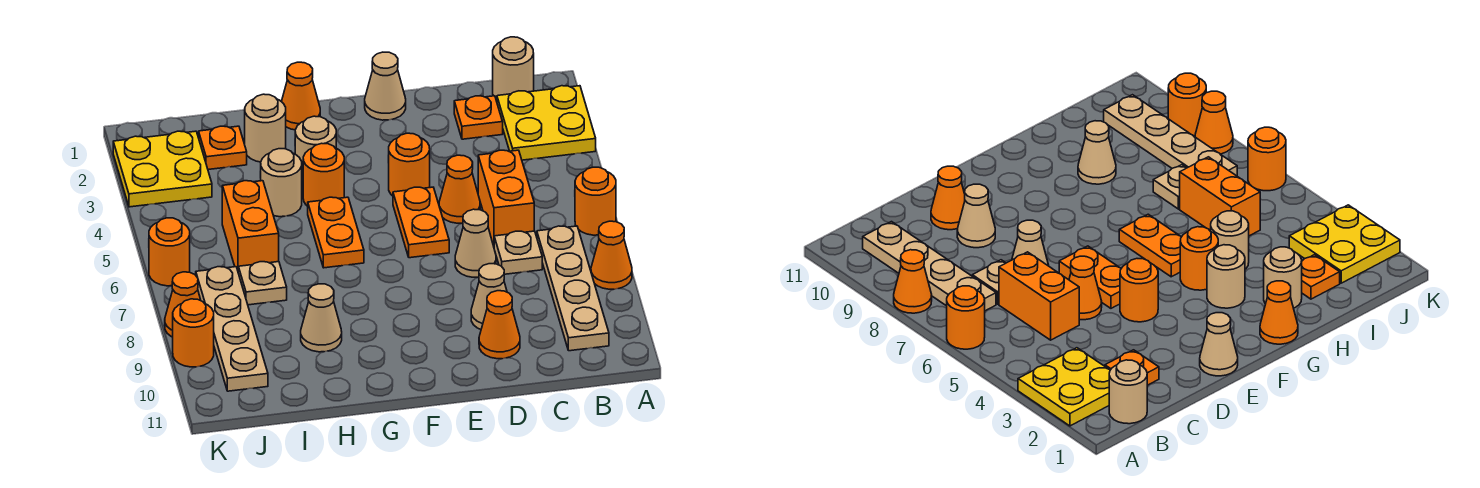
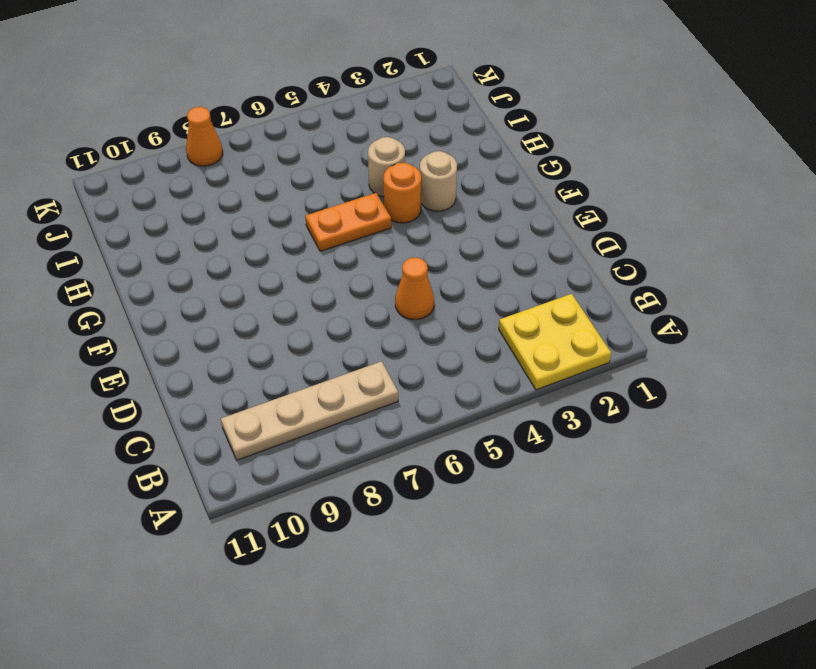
none -> orange 1x1 round brick [575,167,616,235]
none -> orange 1x1 cone [591,221,632,289]
none -> tan 1x1 round brick [493,37,534,100]
none -> orange 1x1 plate [454,96,503,139]

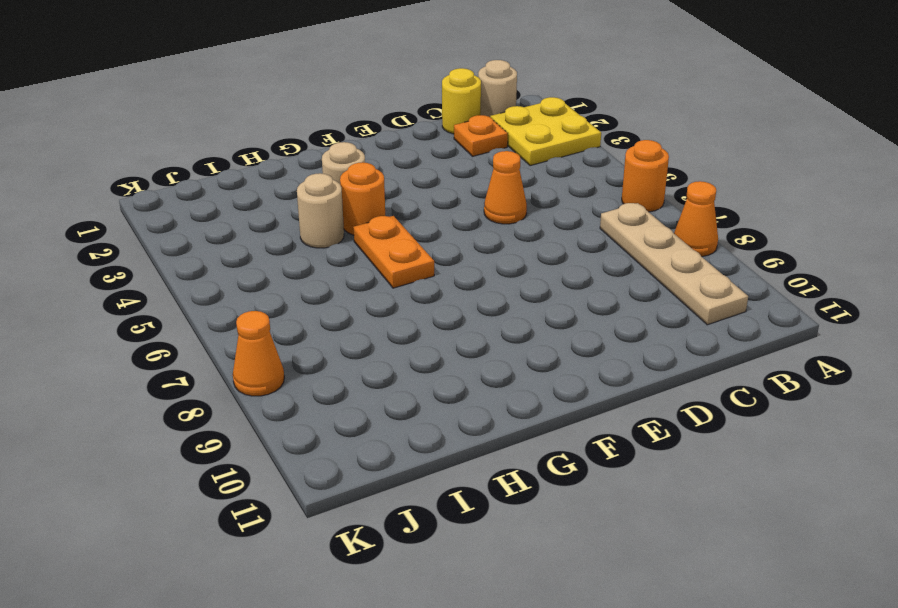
yellow 1x1 round brick [442,68,481,134] -> none
none -> orange 1x2 brick [478,150,534,246]
none -> tan 1x1 plate [494,231,542,274]
none -> tan 1x1 cone [455,209,496,277]
none -> tan 1x1 cone [471,264,507,329]

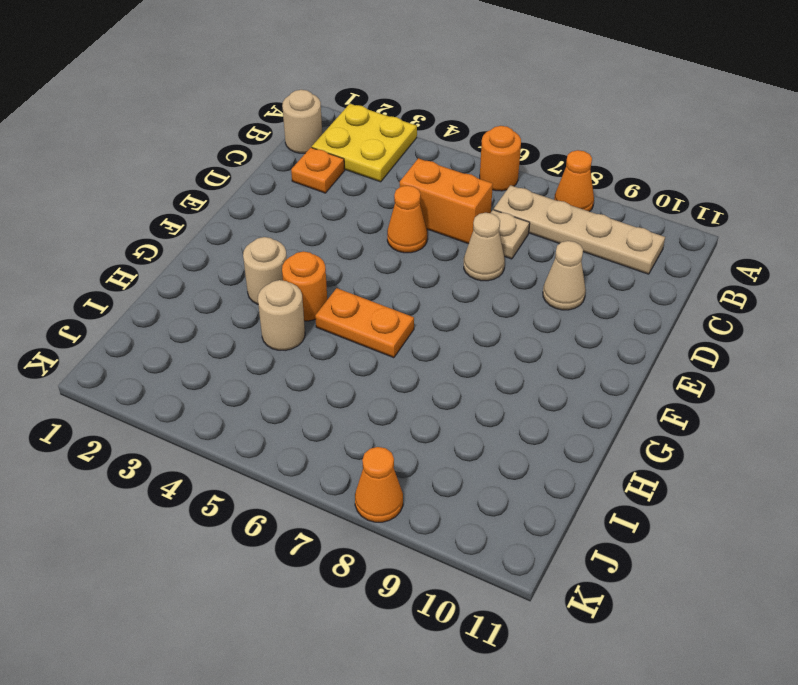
none -> orange 1x1 cone [479,291,520,359]
none -> tan 1x1 cone [365,52,406,120]
none -> orange 1x1 round brick [388,133,430,196]
none -> orange 1x2 plate [393,187,449,258]

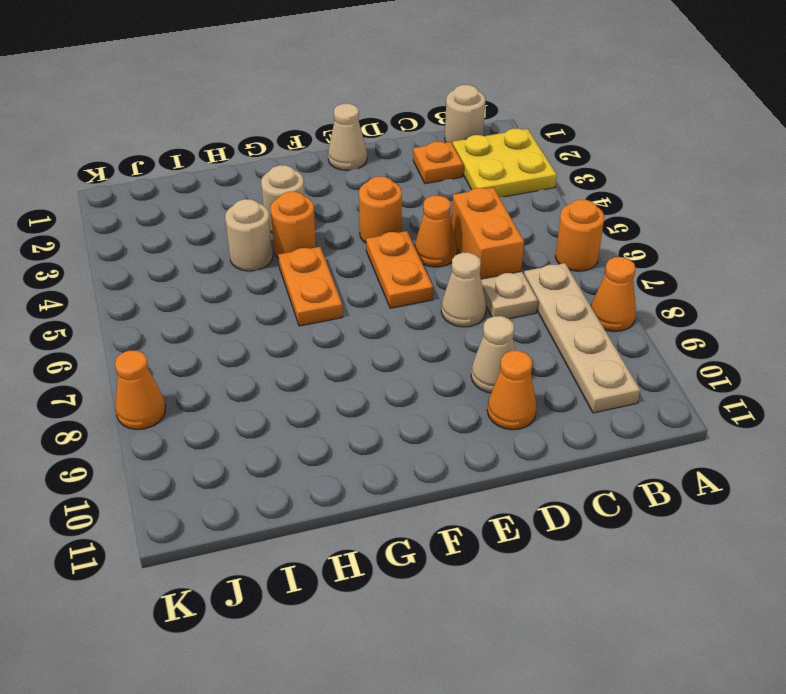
none -> orange 1x1 cone [281,62,320,130]
none -> tan 1x1 round brick [245,94,286,162]
none -> tan 1x1 cone [301,284,342,352]
none -> orange 1x1 plate [199,126,247,170]

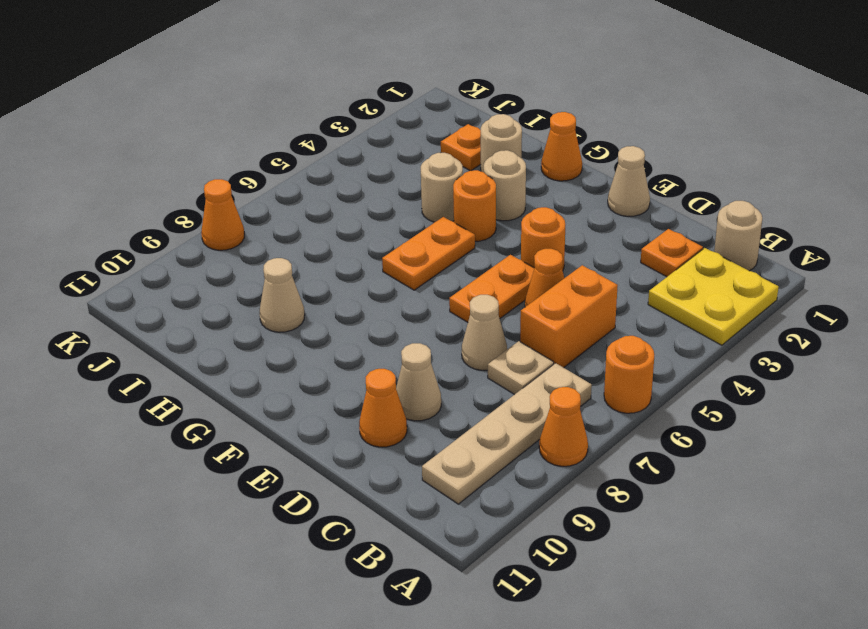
none -> orange 1x2 brick [222,181,279,270]
none -> tan 1x1 plate [238,262,287,305]
none -> yellow 2x2 plate [113,131,212,207]
none -> tan 1x4 plate [196,267,268,391]

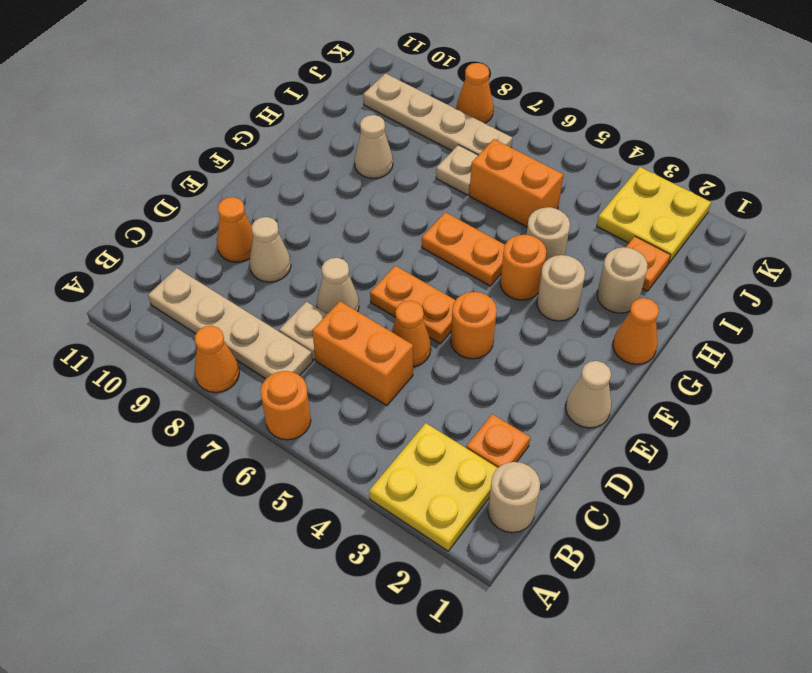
none -> orange 1x1 round brick [149,218,190,286]
none -> orange 1x1 round brick [173,299,214,367]

